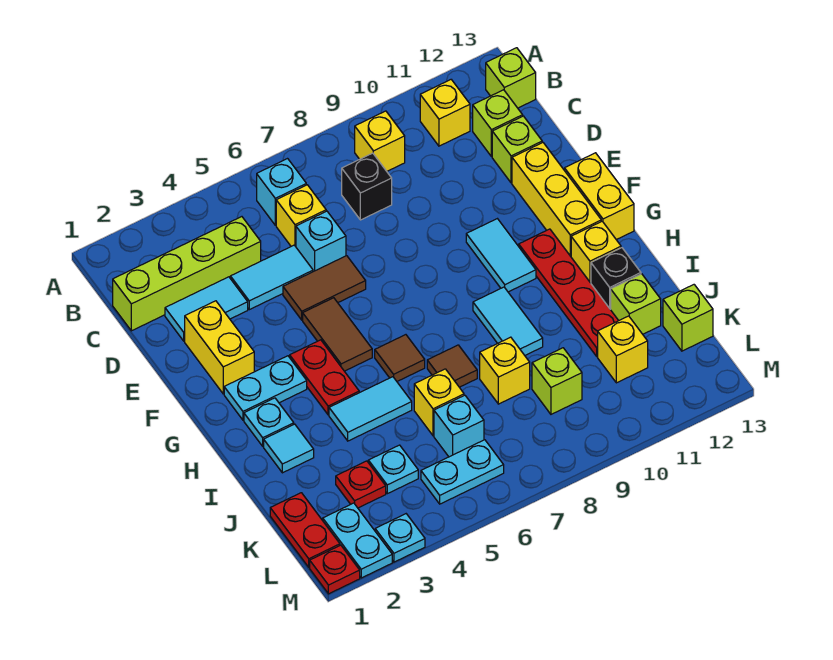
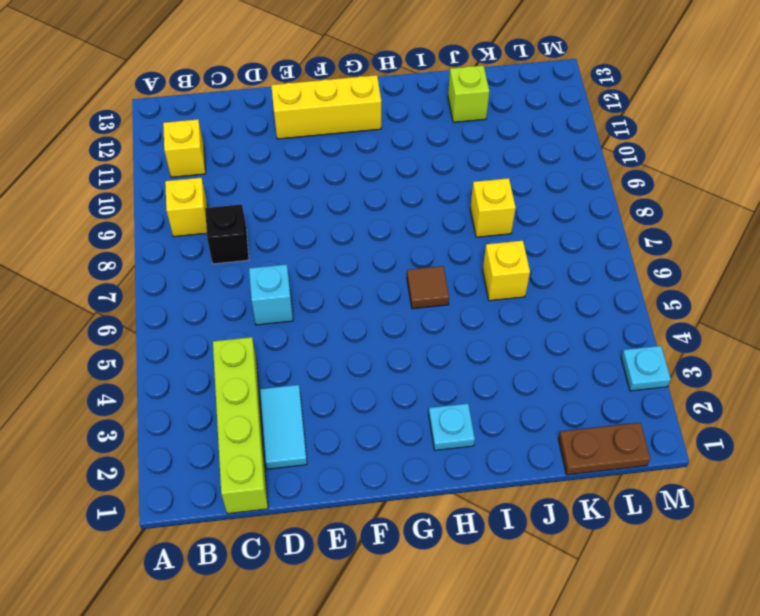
brown 1x2 plate [558,423,650,475] -> red 1x2 plate [270,493,340,567]
none -> cyan 1x1 brick [257,159,306,225]
none -> lime 1x1 brick [486,48,536,108]
none -> yellow 1x1 brick [276,185,326,247]
none -> lime 1x1 brick [473,90,523,157]

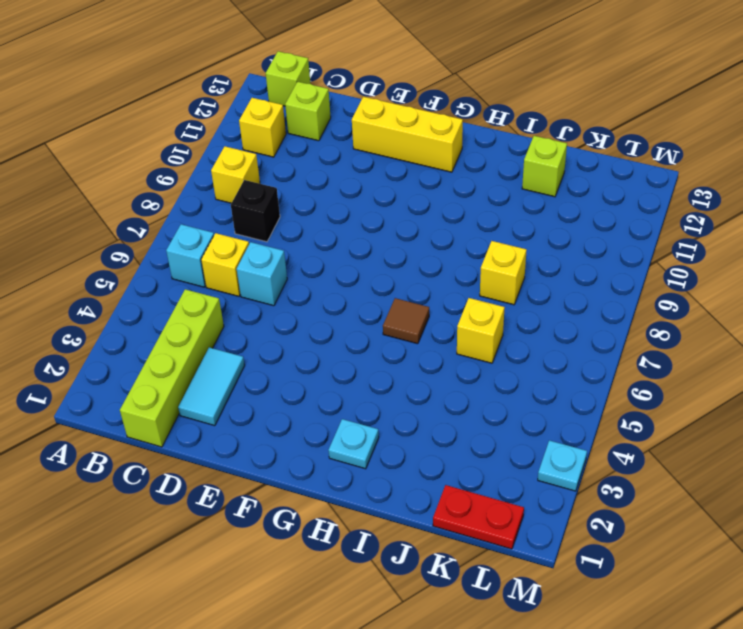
none -> cyan 1x2 tile [230,245,313,310]
none -> lime 1x1 brick [492,116,542,183]
none -> yellow 1x2 brick [185,301,254,394]
none -> brown 1x2 tile [283,256,366,320]

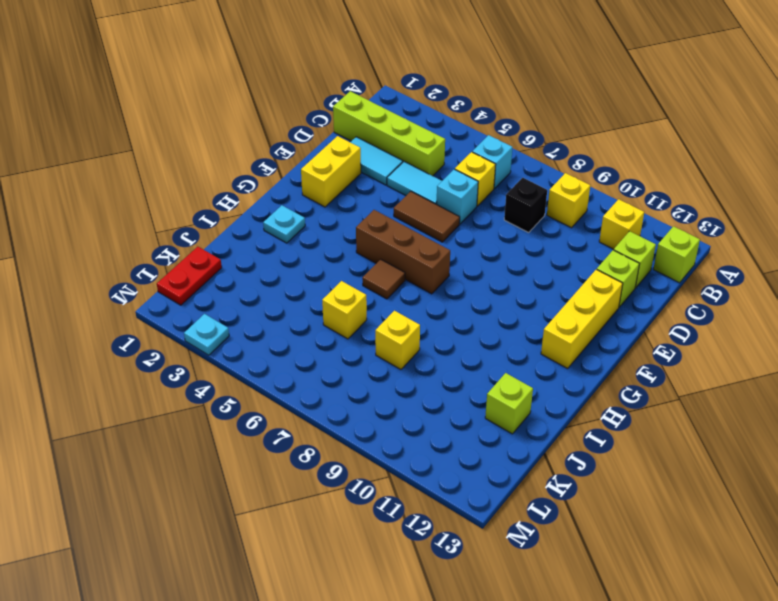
brown 1x3 brick [356,210,450,294] -> brown 1x2 tile [303,298,372,371]
none -> cyan 1x2 tile [466,219,536,292]
none -> yellow 1x2 brick [565,153,634,240]
none -> cyan 1x2 plate [224,356,307,420]
none -> red 1x2 plate [290,340,359,415]

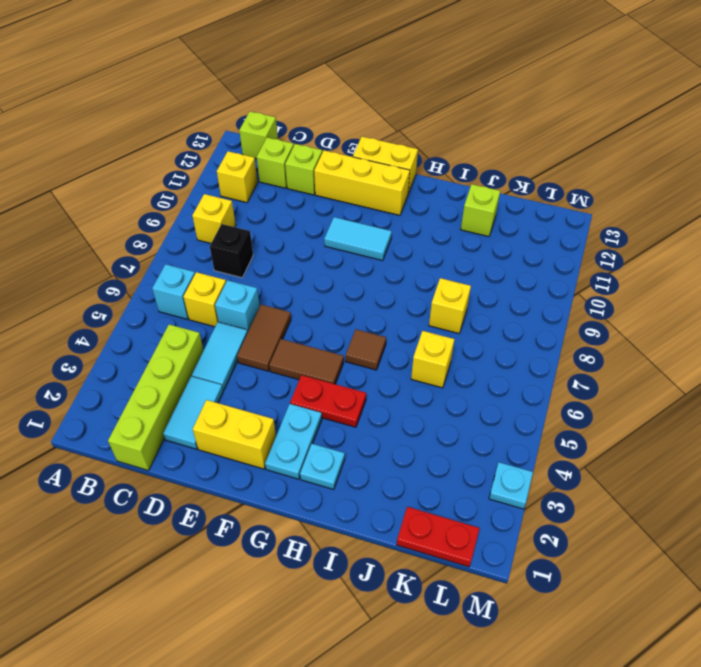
none -> red 1x4 plate [519,229,619,356]
none -> cyan 1x2 tile [473,287,543,355]
none -> yellow 1x1 brick [571,221,621,283]
none -> cyan 1x1 tile [264,424,314,473]

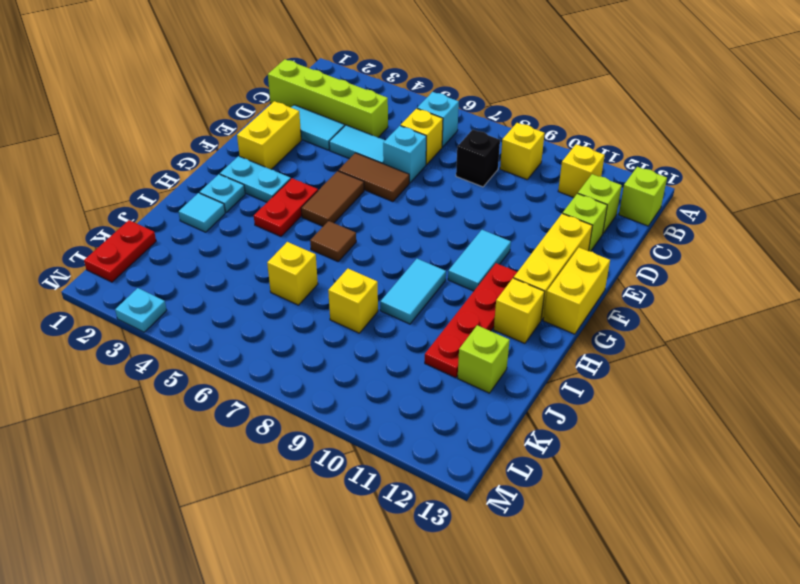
none -> cyan 1x2 tile [329,377,412,441]
none -> brown 1x1 tile [427,345,477,387]
none -> black 1x1 brick [591,248,641,310]
none -> red 1x1 plate [336,461,386,508]

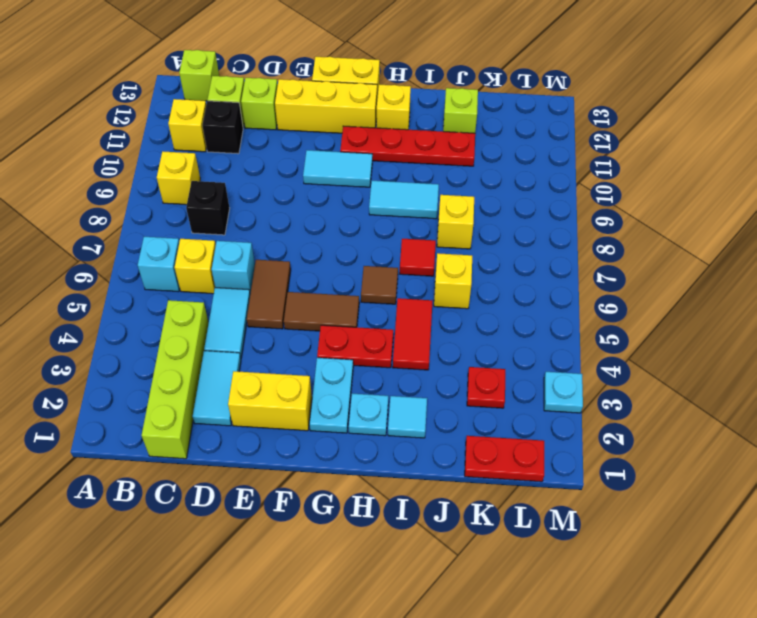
black 1x1 brick [202,101,243,154] -> black 1x1 brick moved to [591,248,641,310]
red 1x2 tile [393,298,432,370] -> cyan 1x2 tile [329,377,412,441]
red 1x1 tile [400,239,436,276] -> brown 1x1 tile [427,345,477,387]
none -> cyan 1x1 plate [368,445,418,494]
none -> cyan 1x1 brick [434,395,484,457]
none -> lime 1x1 brick [532,348,582,414]
none -> yellow 1x1 brick [598,316,648,383]

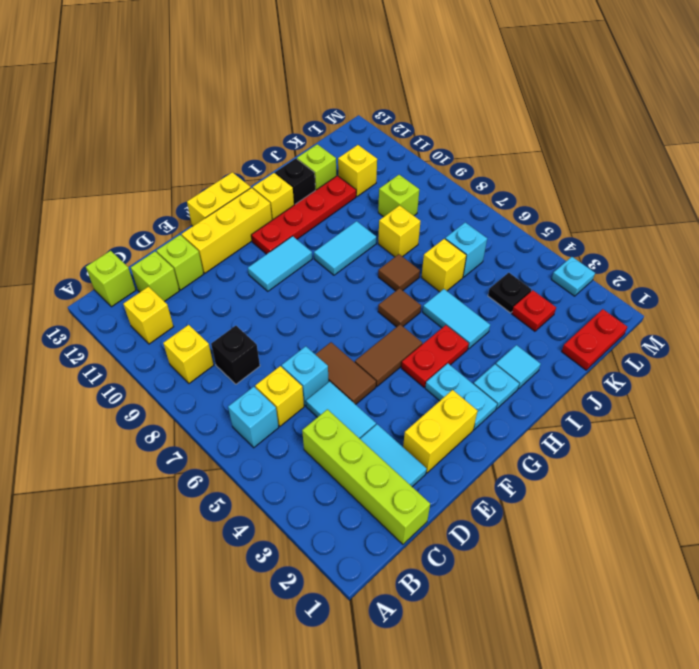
black 1x1 plate [488,273,531,313] -> cyan 1x1 plate [368,445,418,494]
none -> lime 1x1 brick [663,285,713,351]
none -> cyan 1x2 plate [323,503,392,578]
none -> cyan 1x2 plate [421,440,504,504]
none -> red 1x1 plate [310,545,360,594]

